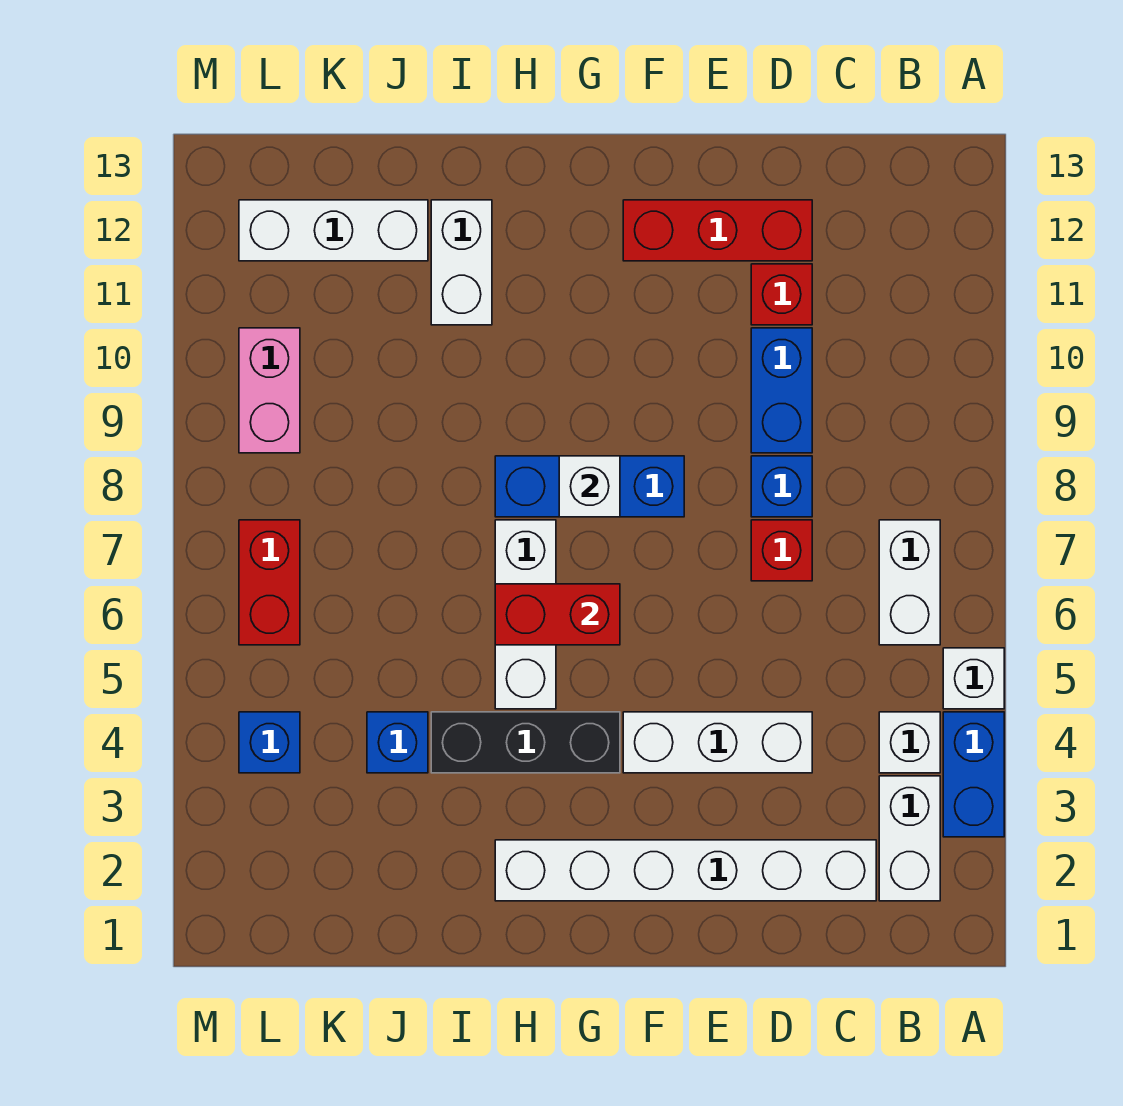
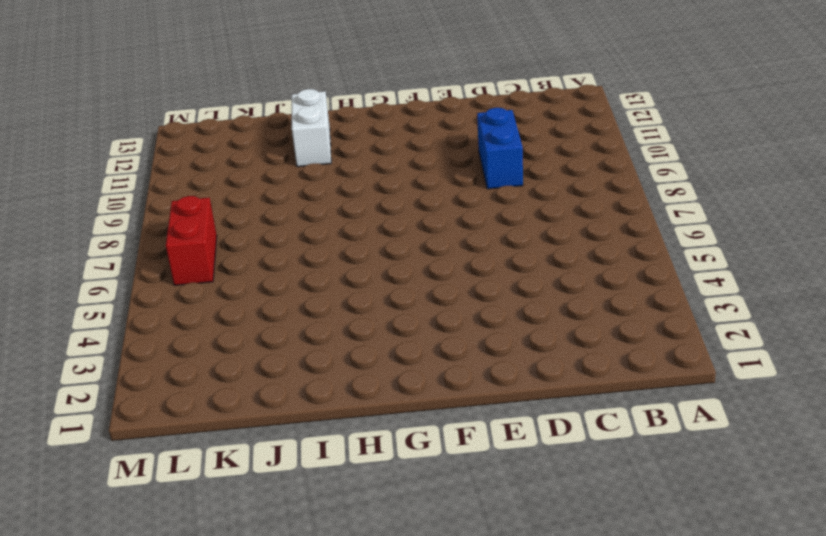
none -> blue 1x2 brick [943,712,1004,837]
none -> white 1x1 brick [943,648,1004,709]
none -> white 1x2 brick [879,776,940,901]

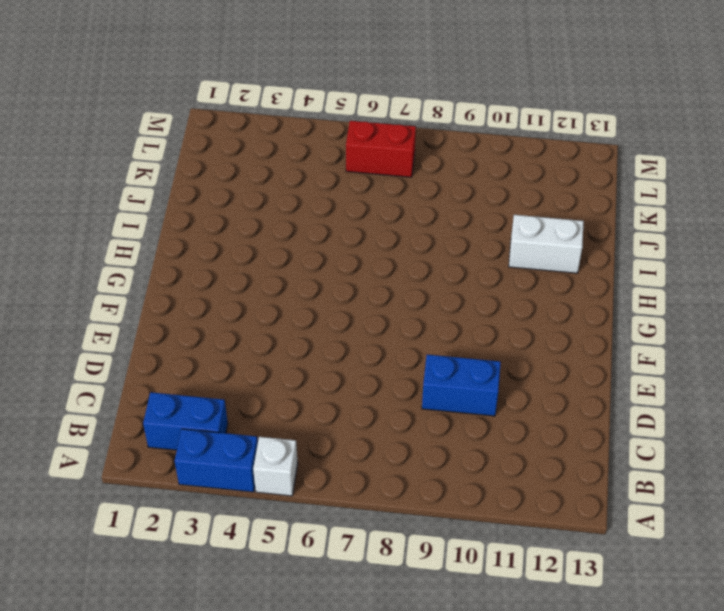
blue 1x2 brick [143,392,228,450] -> white 1x2 brick [879,776,940,901]
none -> white 1x1 brick [879,712,940,773]
none -> white 1x2 brick [879,520,940,645]
none -> white 1x6 brick [495,840,876,901]

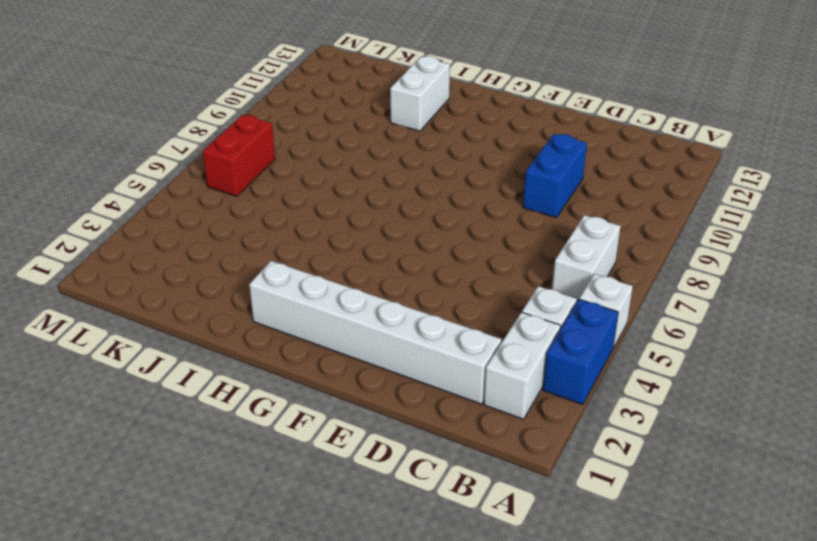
none -> white 1x3 brick [623,712,812,773]
none -> red 1x1 brick [751,520,812,581]
none -> blue 1x1 brick [751,456,812,517]

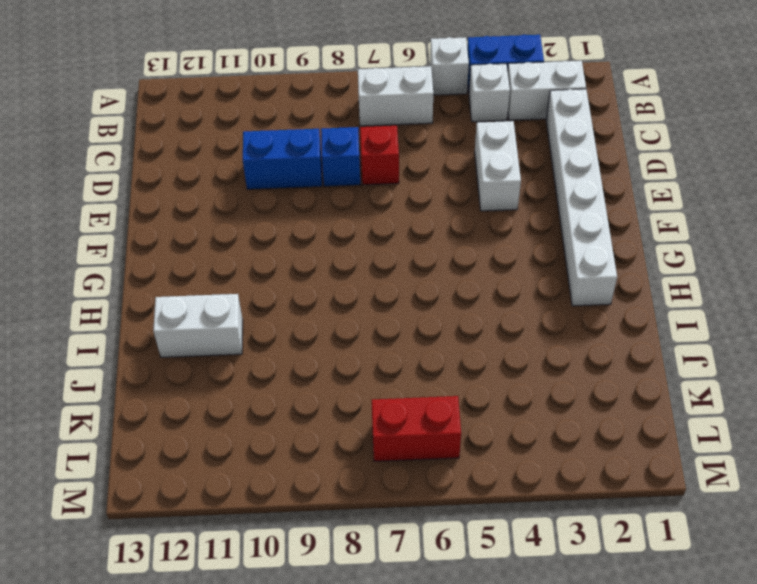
white 1x2 brick [475,121,521,211] -> white 1x3 brick [623,712,812,773]
none -> red 1x1 brick [751,264,812,325]
none -> red 1x3 brick [623,200,812,261]
none -> blue 1x3 brick [495,456,684,517]

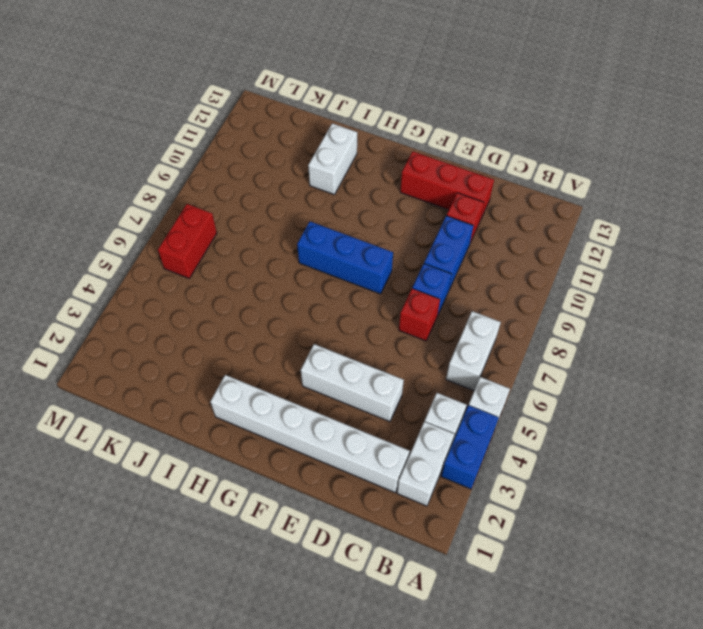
none -> black 1x3 brick [431,712,620,773]
none -> white 1x3 brick [495,520,556,709]
none -> blue 1x1 brick [367,712,428,773]

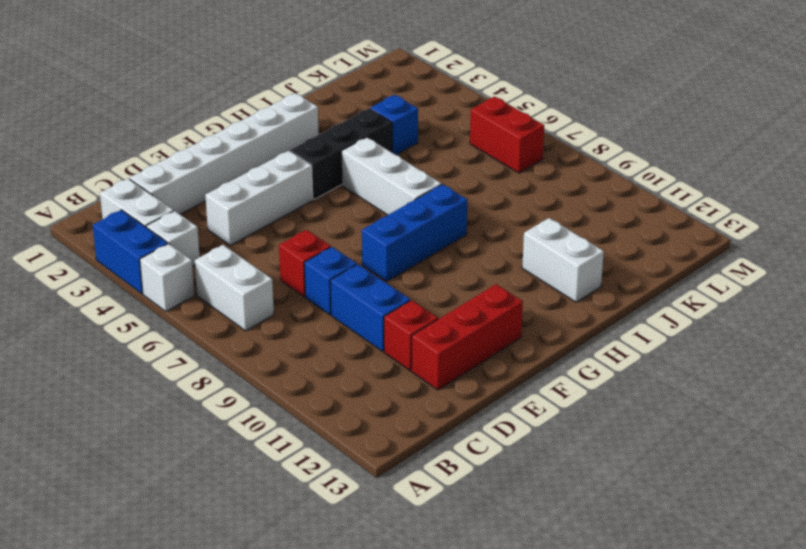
none -> white 1x3 brick [239,200,428,261]
none -> blue 1x1 brick [239,712,300,773]
none -> pink 1x2 brick [239,328,300,453]

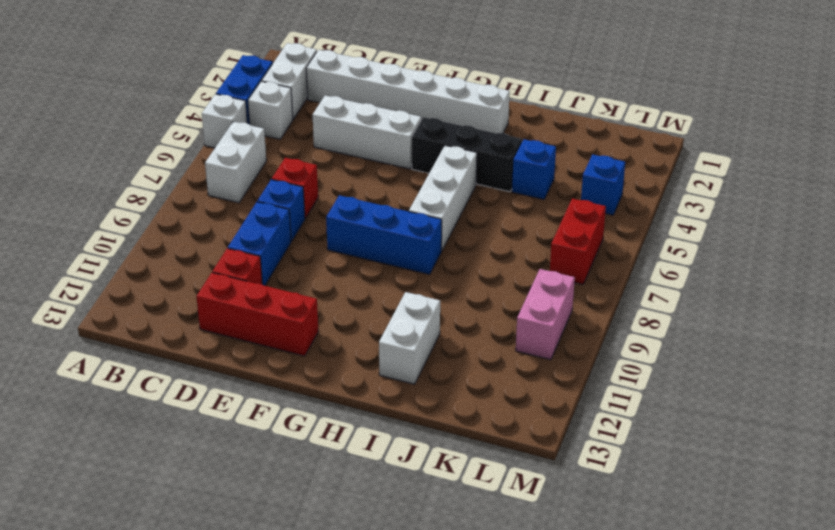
none -> white 1x3 brick [239,200,428,261]
none -> red 1x2 brick [495,584,620,645]
none -> white 1x1 brick [559,456,620,517]

